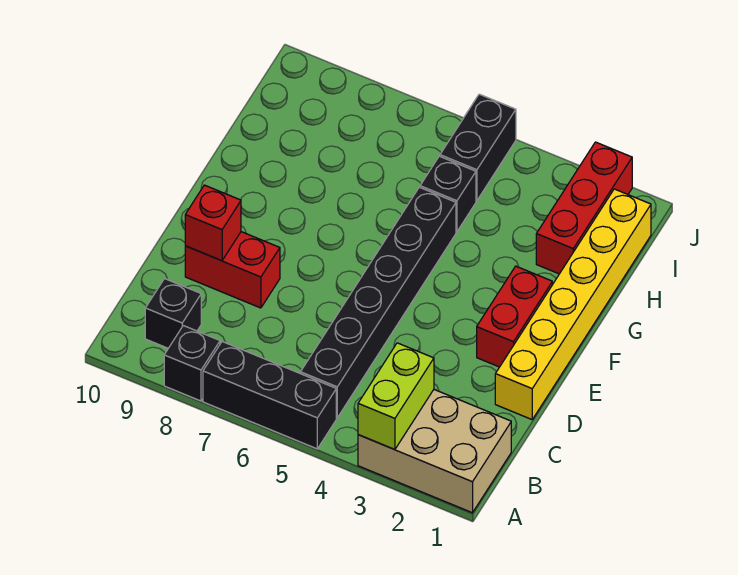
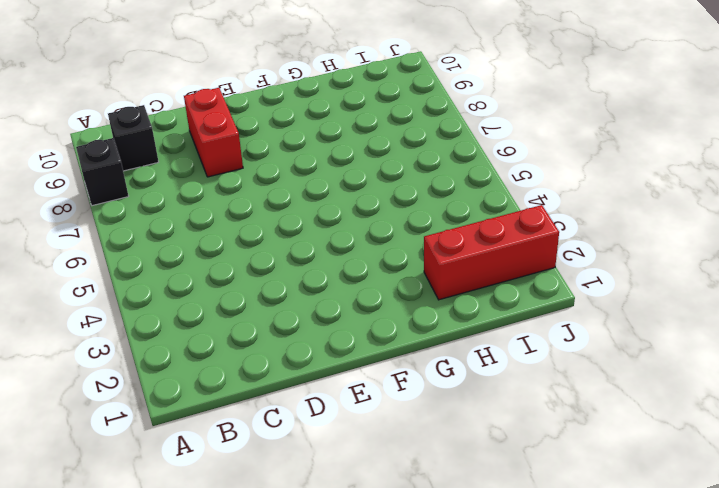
none -> tan 2x3 brick [358,390,511,513]
none -> black 1x3 brick [203,342,336,449]
none -> black 1x6 brick [300,187,456,418]

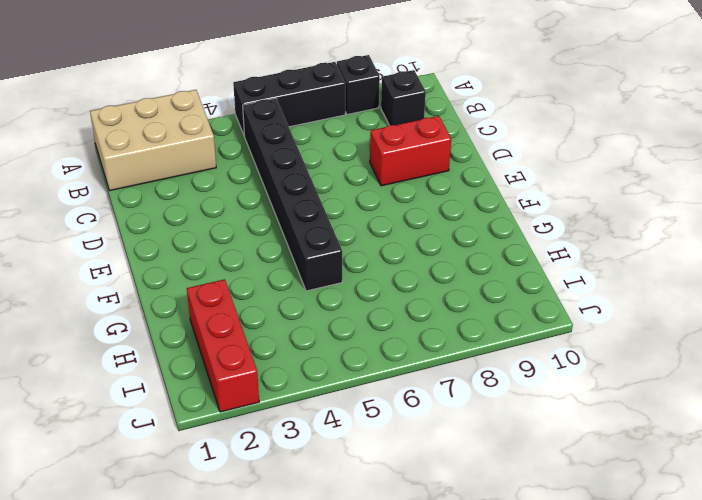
none -> yellow 1x6 brick [495,189,651,419]
none -> red 1x2 brick [477,266,552,367]
none -> black 1x1 brick [420,156,476,232]

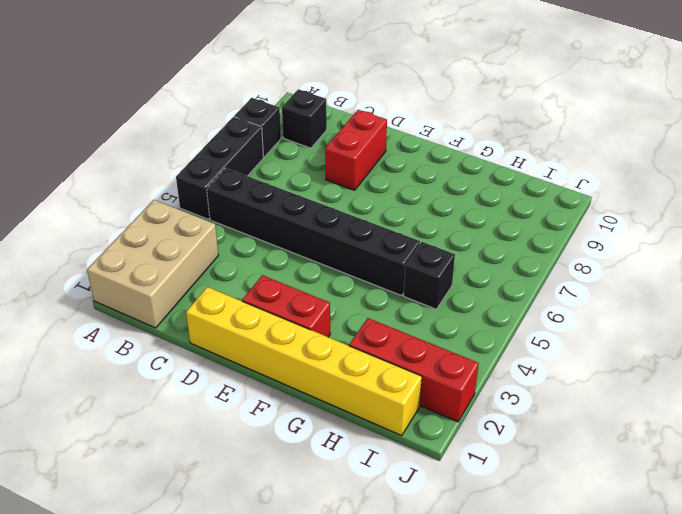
none -> black 1x2 brick [440,94,516,201]
none -> lime 1x2 brick [358,343,434,450]
none -> red 1x1 brick [185,185,241,261]

